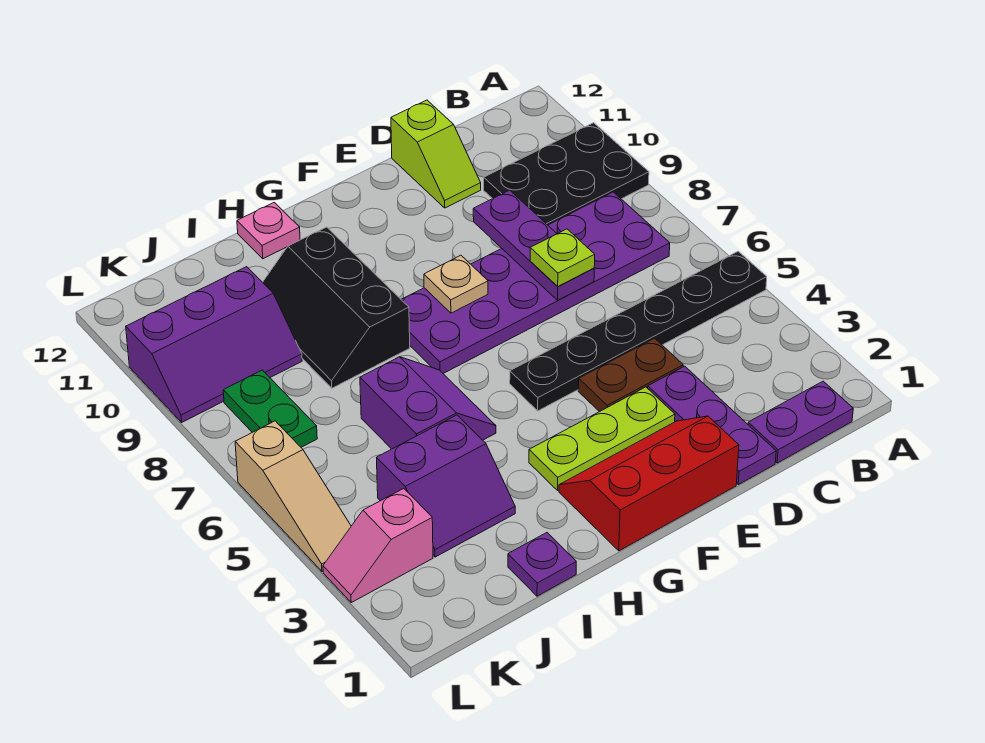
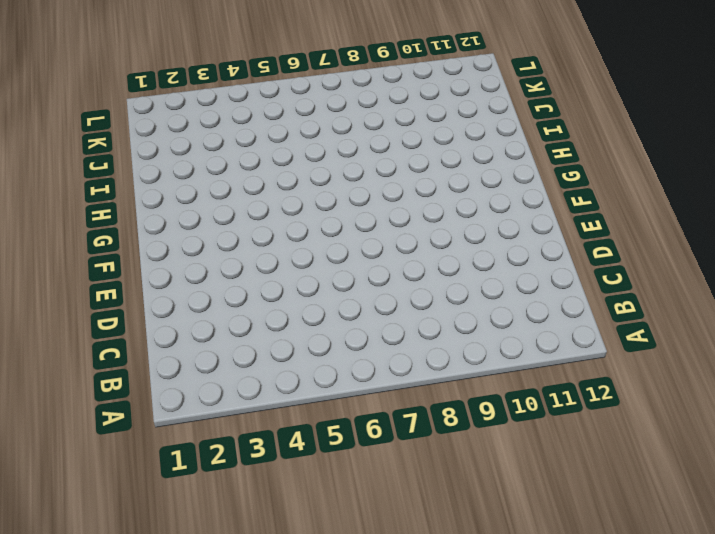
none -> black 1x6 plate [510,251,767,411]
none -> black 2x3 plate [484,123,649,225]
none -> purple 1x2 plate [748,381,853,463]

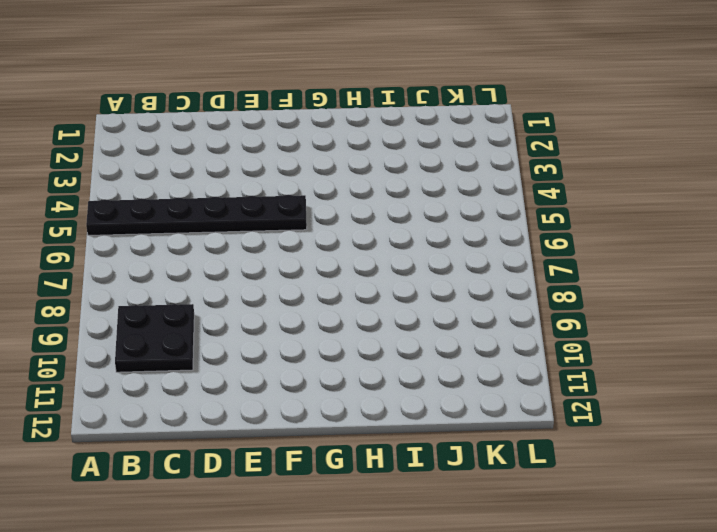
black 2x2 plate [115,304,194,372] -> black 2x3 plate [484,123,649,225]
none -> purple 1x2 plate [748,381,853,463]
none -> purple 2x6 plate [401,192,670,373]
none -> purple 1x3 plate [648,366,776,485]

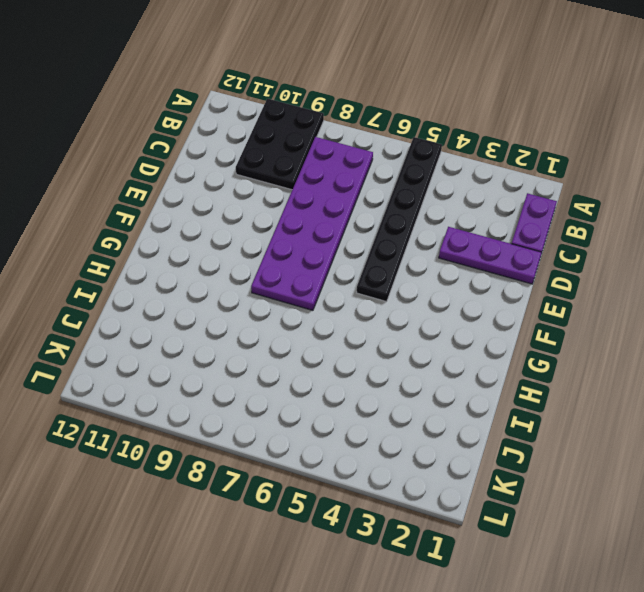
none -> brown 1x2 plate [578,338,683,412]
none -> lime 1x2 slope [391,100,481,208]
none -> red 2x3 slope [559,416,739,551]

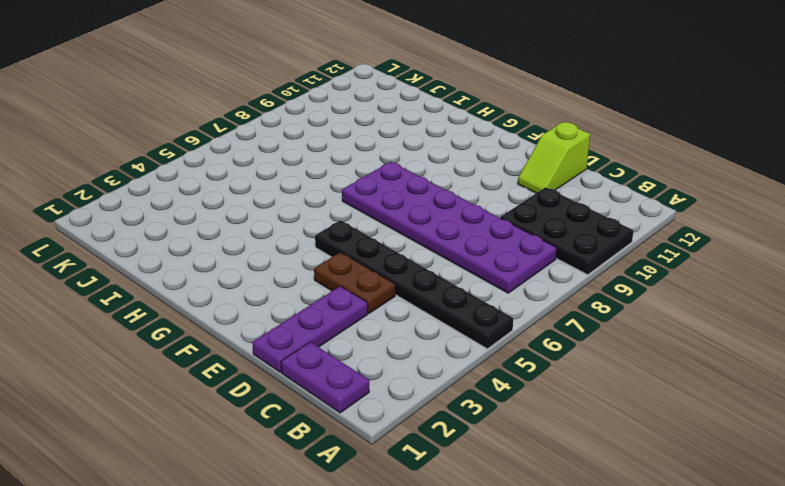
none -> red 2x3 slope [559,416,739,551]
none -> lime 1x3 plate [529,387,675,490]
none -> purple 2x2 slope [360,357,496,449]

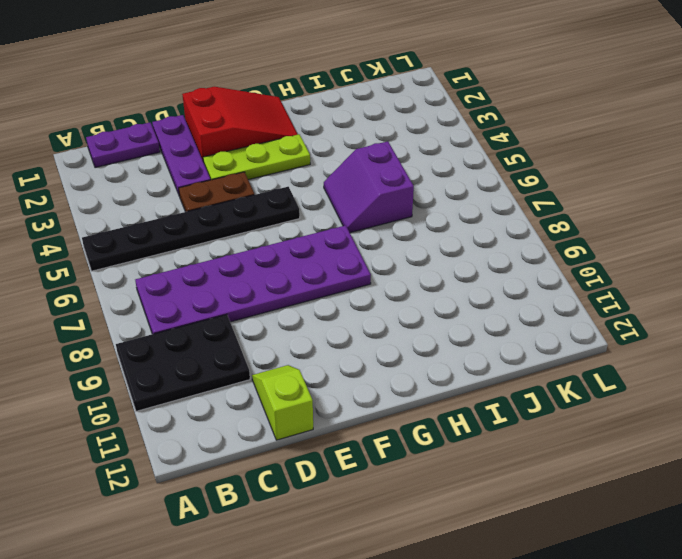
red 2x3 slope [182,87,298,160] -> red 2x3 slope turned to [559,416,739,551]
none -> black 2x3 slope [263,227,410,388]
none -> pink 1x1 plate [237,203,300,259]
none -> purple 1x1 plate [508,533,576,596]

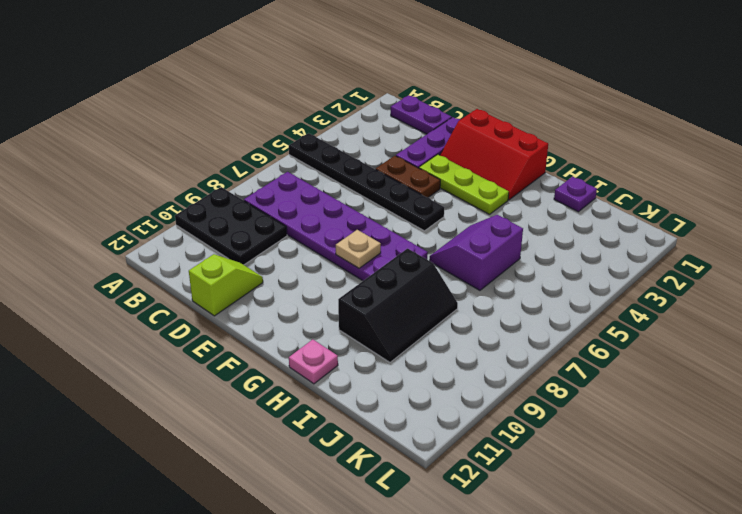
none -> purple 2x2 slope [377,415,515,557]
none -> purple 2x3 slope [126,267,302,422]
none -> pink 1x2 slope [323,489,433,602]

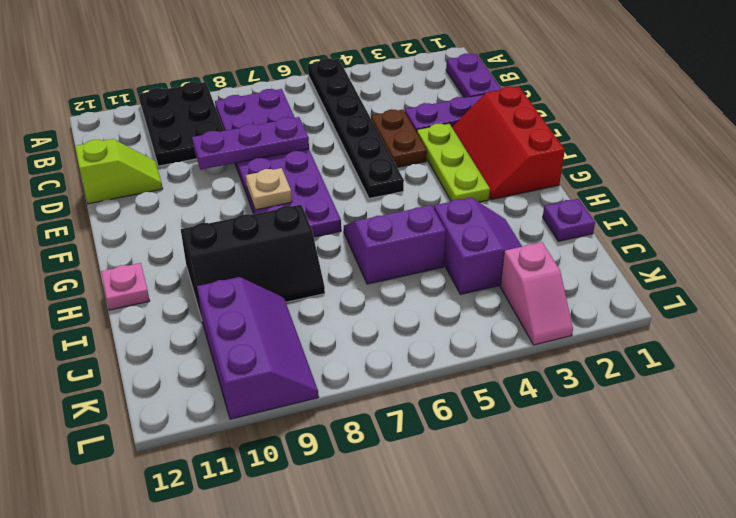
none -> green 1x2 plate [223,370,317,447]
none -> tan 1x3 slope [235,421,351,571]
none -> lime 1x1 plate [530,229,595,287]

